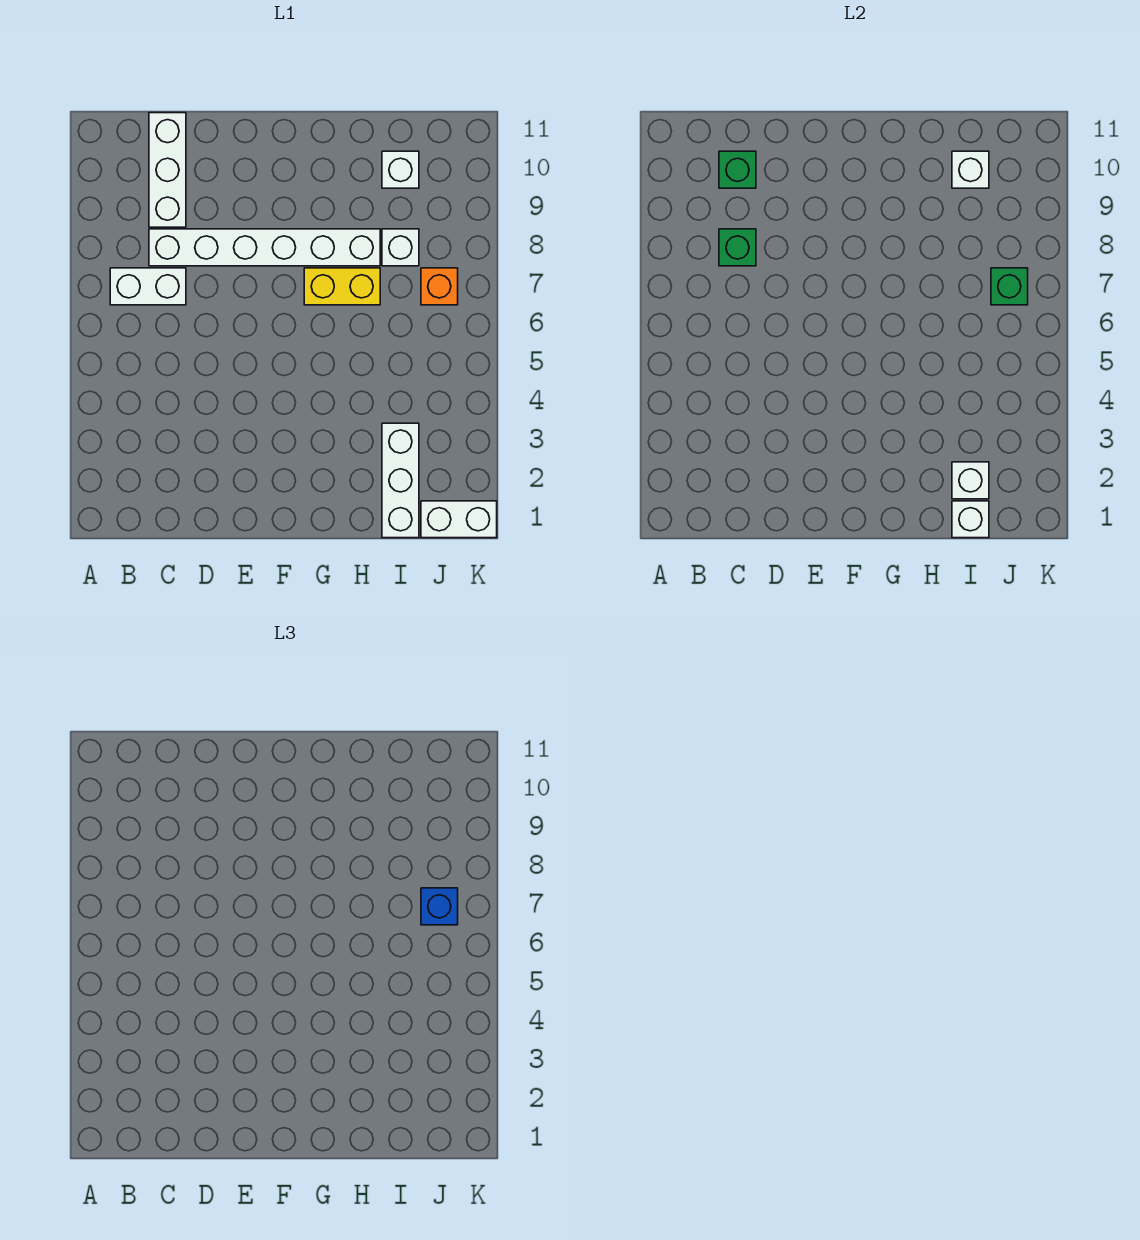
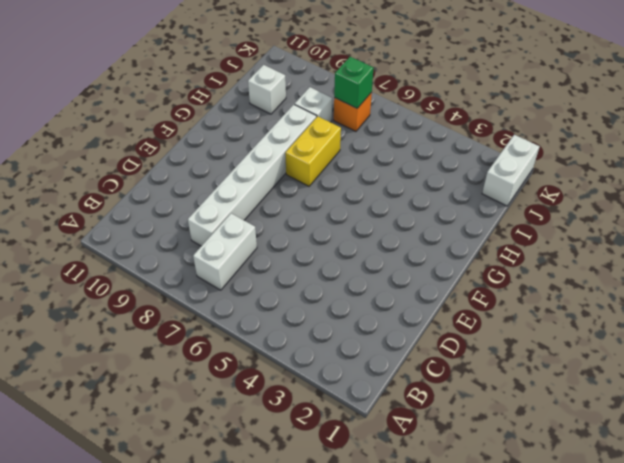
none -> white 1x3 brick [149,113,186,227]
none -> white 1x3 brick [382,423,419,538]
none -> green 1x1 brick [719,229,756,266]

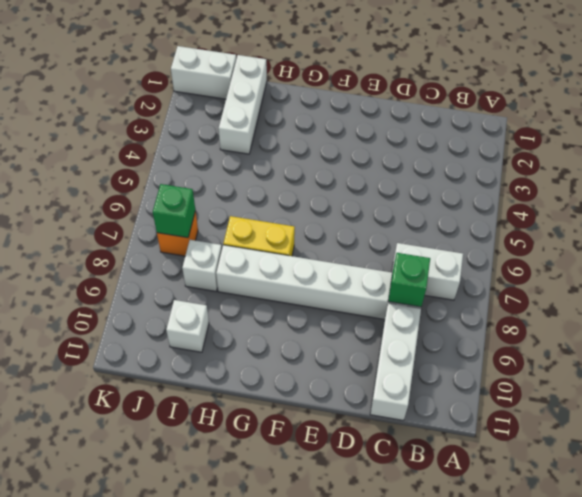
none -> green 1x1 brick [719,151,756,188]
none -> white 1x1 brick [952,501,989,538]
none -> white 1x1 brick [952,462,989,499]

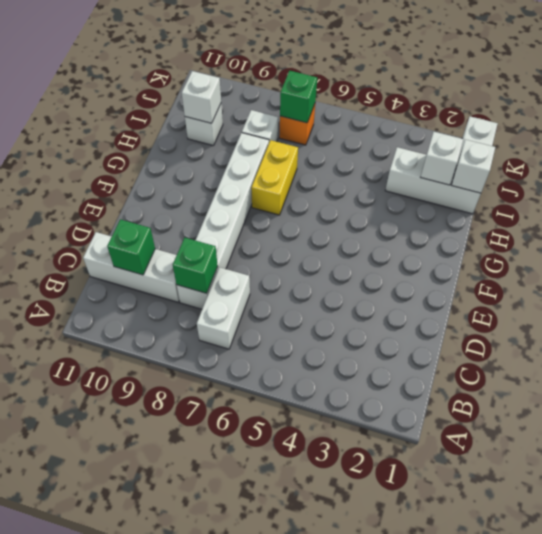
none -> blue 1x1 brick [421,888,458,925]

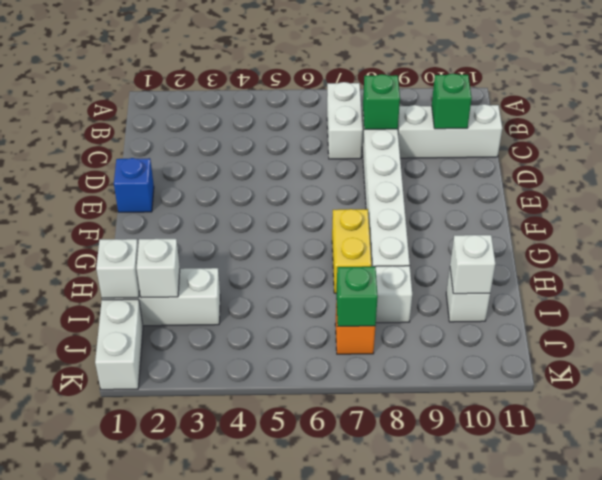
blue 1x1 brick [114,158,154,212] -> blue 1x1 brick moved to [421,888,458,925]

